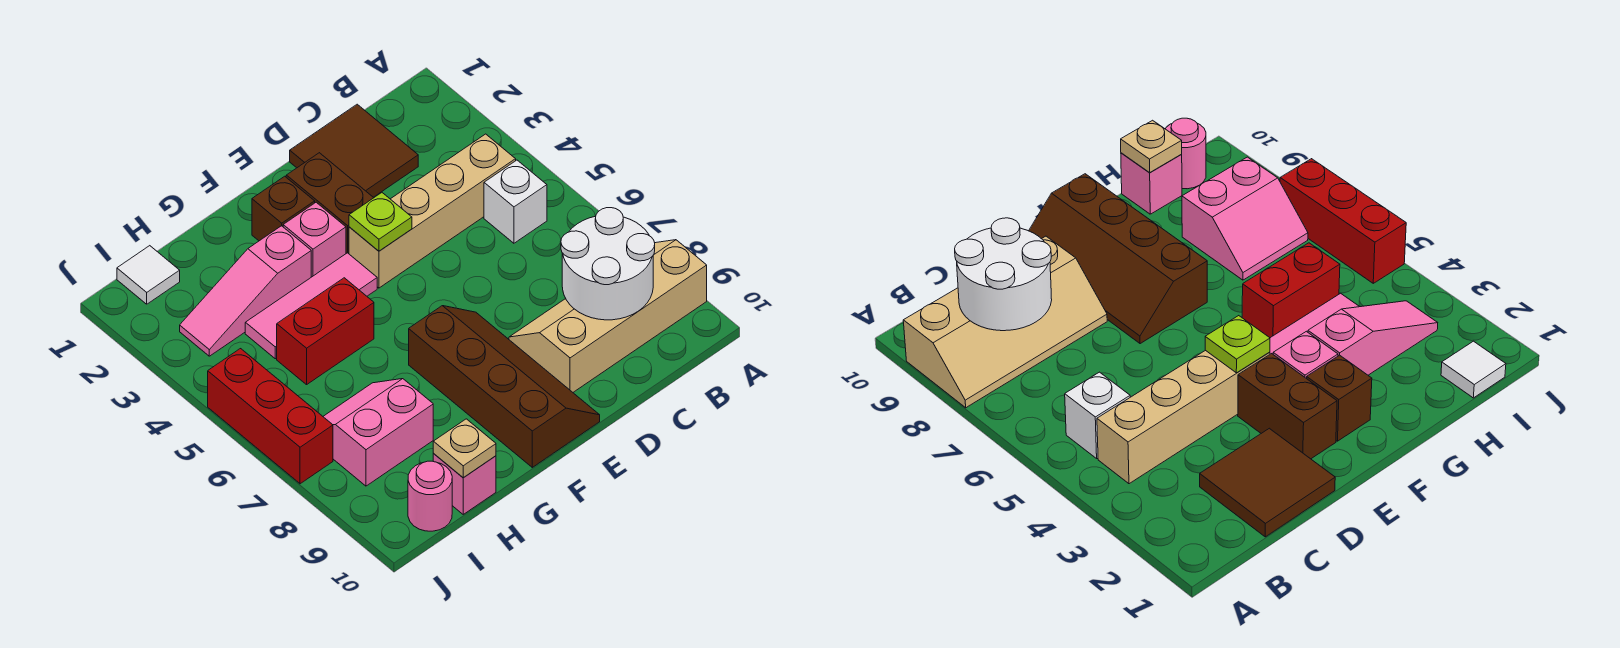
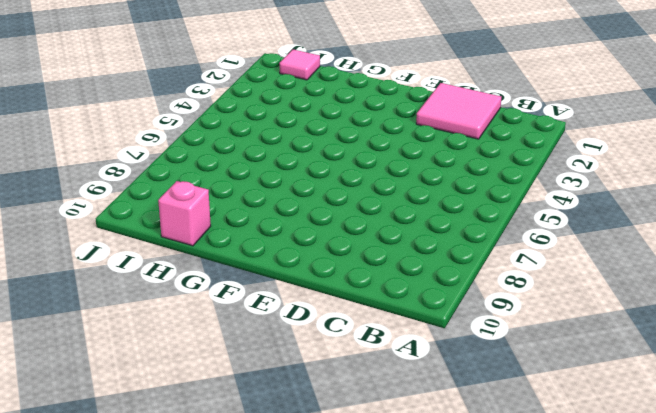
pink 2x2 tile [416,83,501,139] -> brown 2x2 tile [290,104,418,197]
pink 1x1 tile [279,50,320,80] -> white 1x1 tile [117,246,180,304]
none -> tan 2x4 slope [509,240,707,392]
none -> tan 1x4 brick [349,134,516,288]
none -> white 1x1 brick [484,160,547,243]

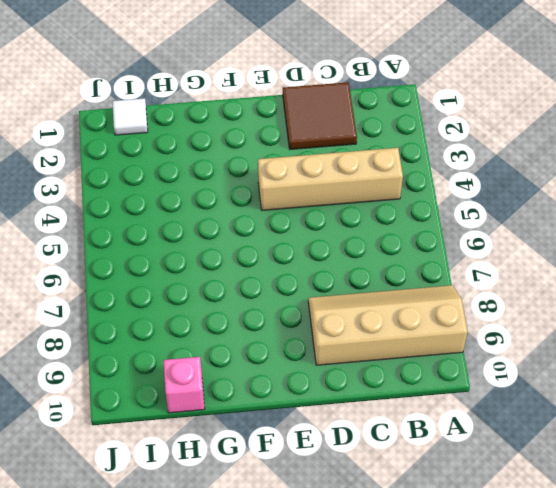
none -> white 1x1 brick [484,160,547,243]
none -> brown 1x2 brick [286,153,374,254]
none -> brown 2x4 slope [409,306,600,467]

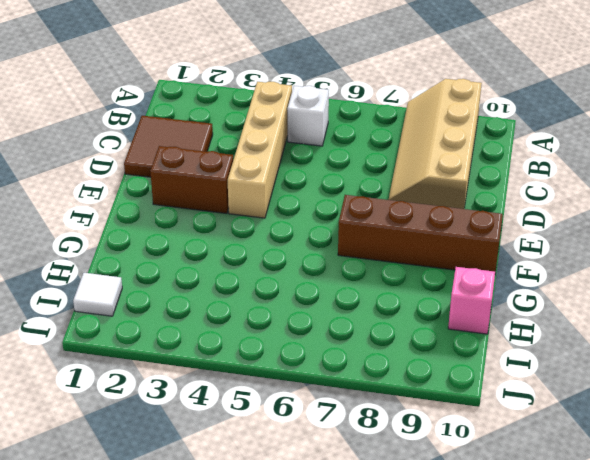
none -> brown 1x1 brick [252,176,315,241]
none -> pink 1x1 brick [283,202,346,277]
none -> pink 1x3 tile [245,253,377,359]

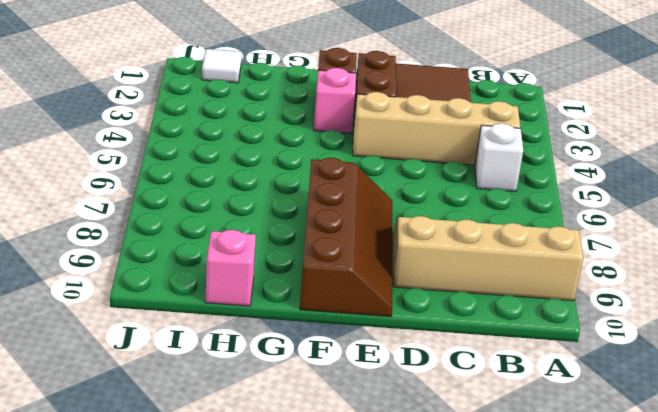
none -> pink 1x3 tile [245,253,377,359]
none -> pink 1x3 slope [180,226,311,356]
none -> red 1x2 brick [277,278,374,385]

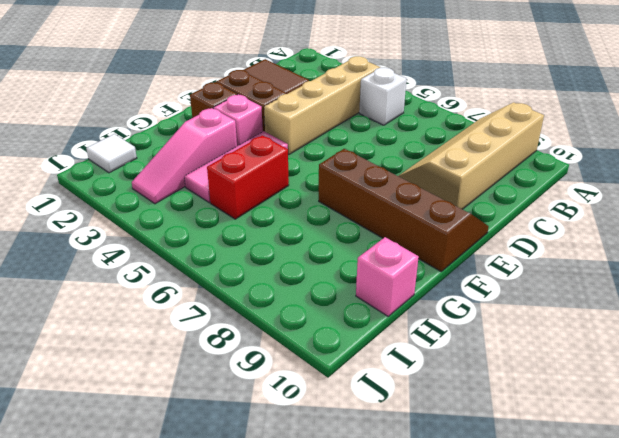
none -> pink 2x2 slope [323,379,433,486]
none -> pink 1x1 round brick [408,461,452,531]
none -> red 1x3 brick [208,349,333,484]

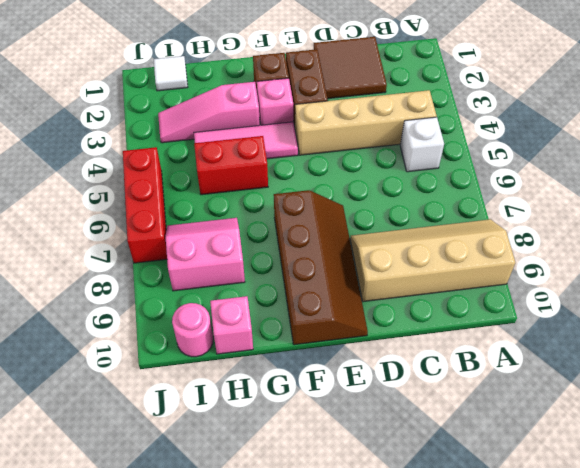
none -> white 2x2 round brick [561,208,655,320]
none -> lime 1x1 plate [349,193,412,251]
none -> tan 1x1 plate [433,419,496,478]

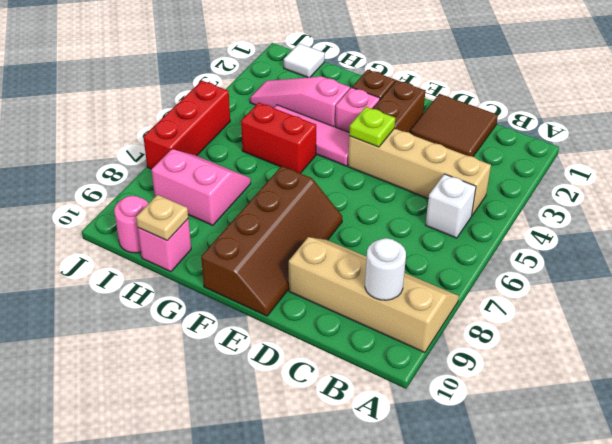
white 1x1 round brick [365,238,406,300] -> white 2x2 round brick [561,208,655,320]

